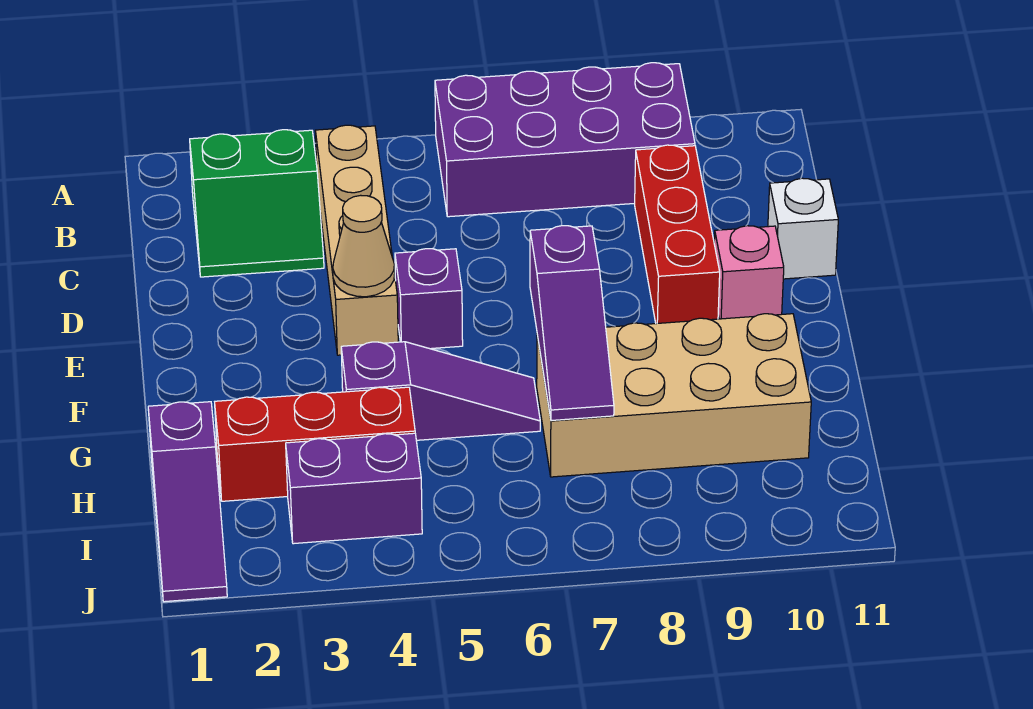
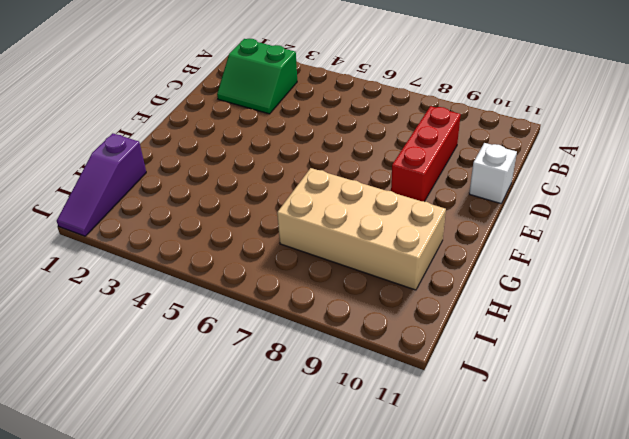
none -> purple 2x4 brick [435,63,695,217]
none -> tan 1x4 brick [315,125,398,355]
none -> purple 1x1 brick [395,249,463,349]

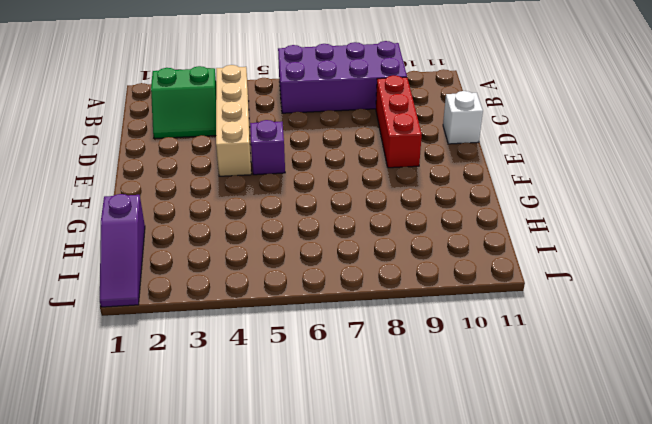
none -> pink 1x1 brick [714,226,784,319]
none -> purple 1x3 slope [341,342,540,440]
none -> tan 2x4 brick [537,314,811,477]

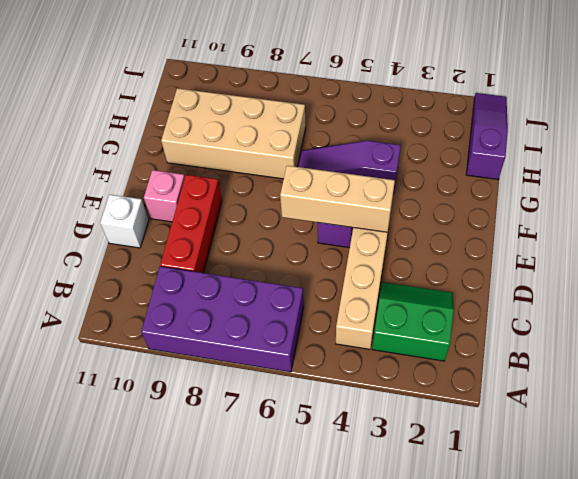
tan 1x3 brick [280,166,395,232] -> tan 1x1 cone [333,195,395,297]
none -> red 1x3 brick [215,387,415,501]
none -> purple 1x2 brick [286,433,422,544]
none -> purple 1x3 slope [530,225,614,421]

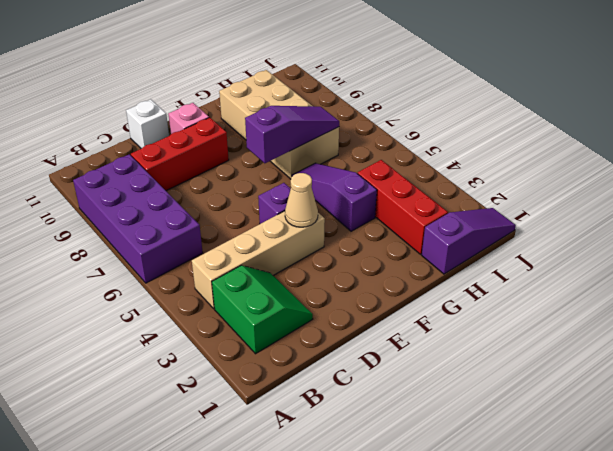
none -> purple 1x2 brick [286,433,422,544]

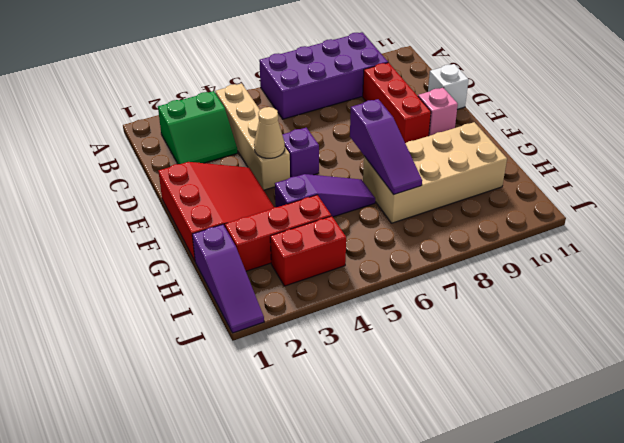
red 3x3 slope [158,162,274,261] -> none
red 1x2 brick [270,216,346,286] -> purple 1x2 brick [286,433,422,544]

